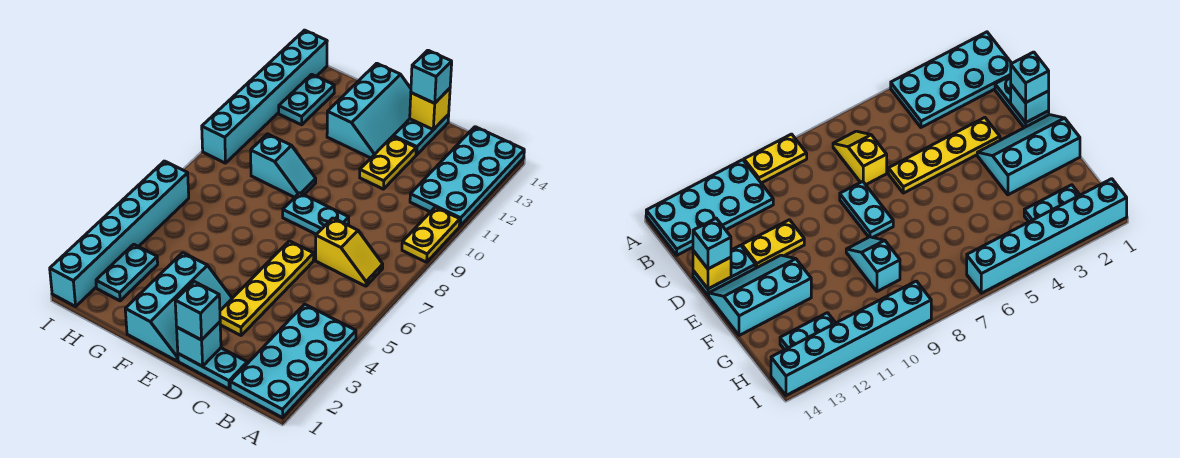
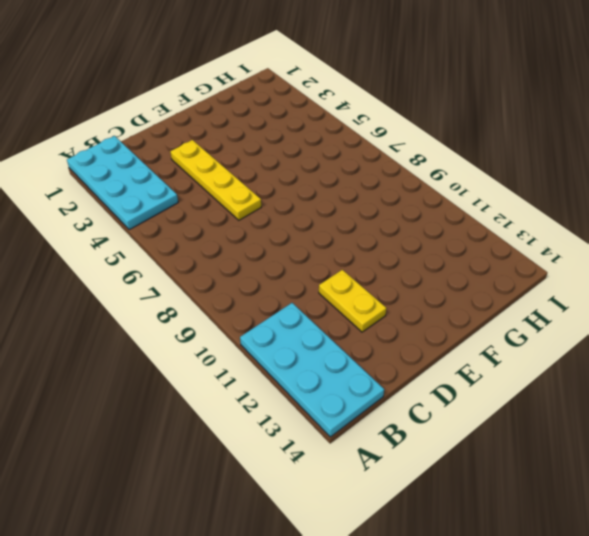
none -> yellow 1x2 plate [402,207,460,262]
none -> yellow 1x2 slope [316,218,383,286]
none -> cyan 1x2 plate [178,348,247,389]

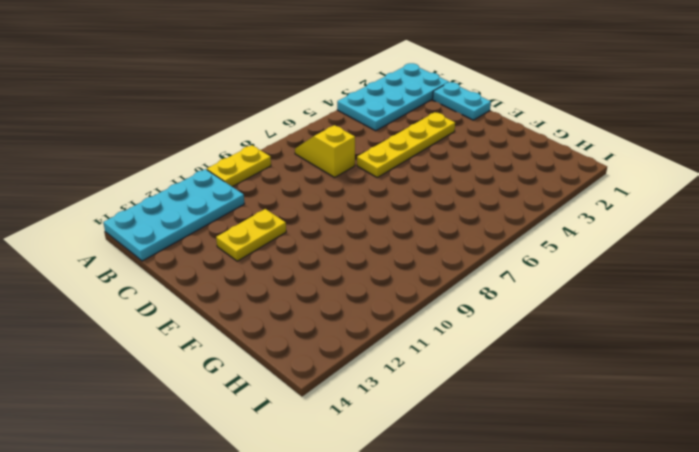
none -> cyan 1x2 plate [283,193,349,234]
none -> cyan 1x2 plate [393,115,449,155]
none -> cyan 2x3 slope [125,253,232,361]

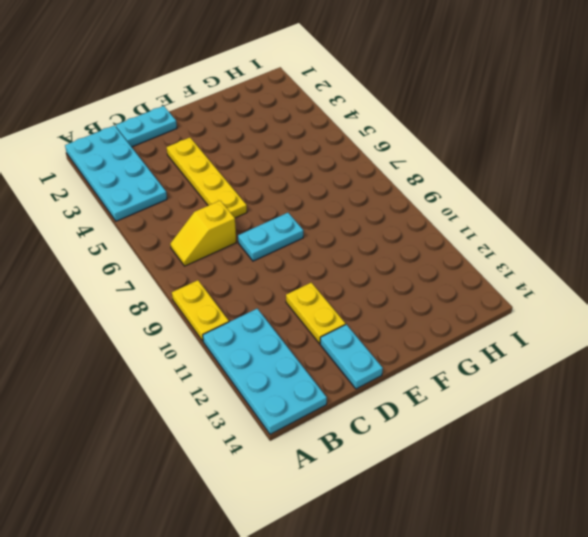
none -> cyan 2x3 slope [125,253,232,361]
none -> cyan 2x3 slope [327,63,411,158]
none -> cyan 1x2 slope [251,134,316,197]

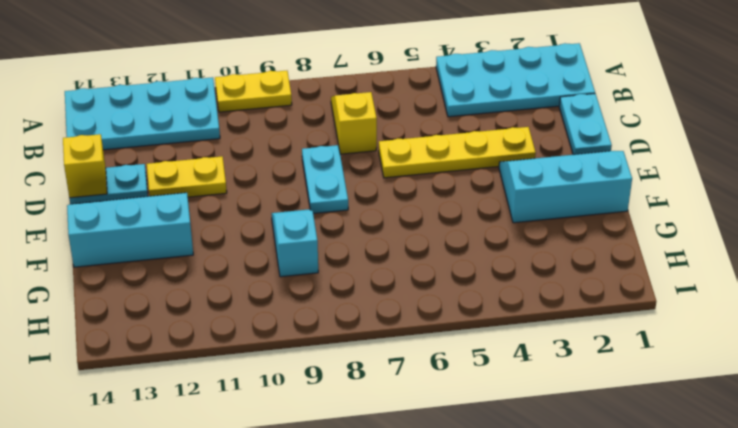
none -> cyan 1x2 plate [96,244,158,301]
none -> cyan 1x2 plate [279,74,334,125]
none -> cyan 1x6 brick [50,161,189,306]

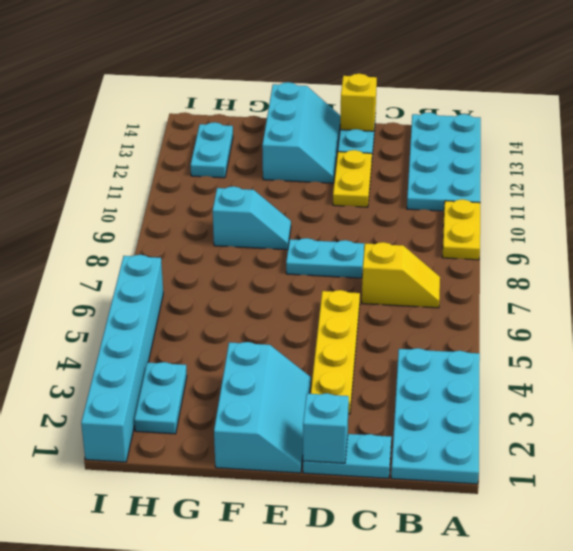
none -> cyan 1x6 brick [202,30,327,163]
none -> cyan 1x1 brick [175,282,220,340]
none -> cyan 1x1 brick [411,50,452,103]

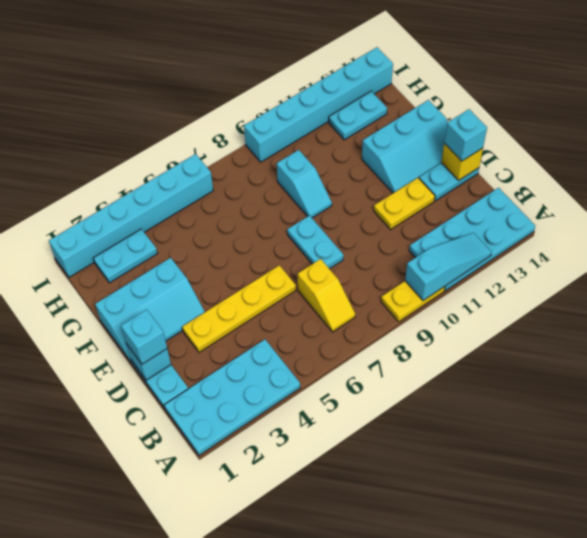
cyan 1x3 slope [405,233,492,300] -> none

